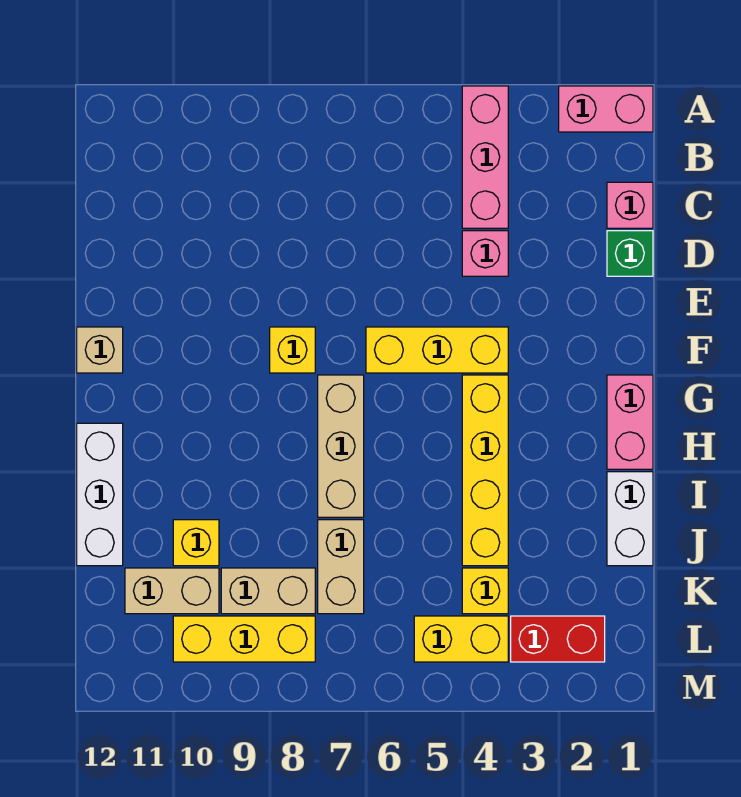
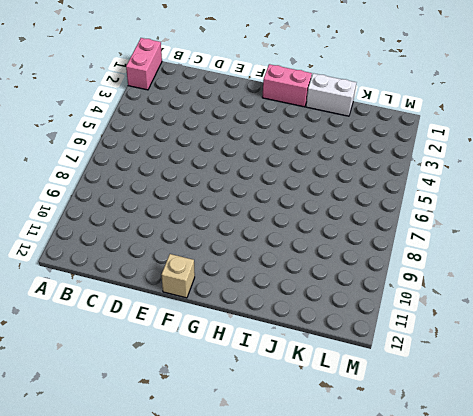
none -> pink 1x3 brick [462,86,508,228]
none -> pink 1x1 brick [607,182,653,228]
none -> green 1x1 brick [607,231,653,276]

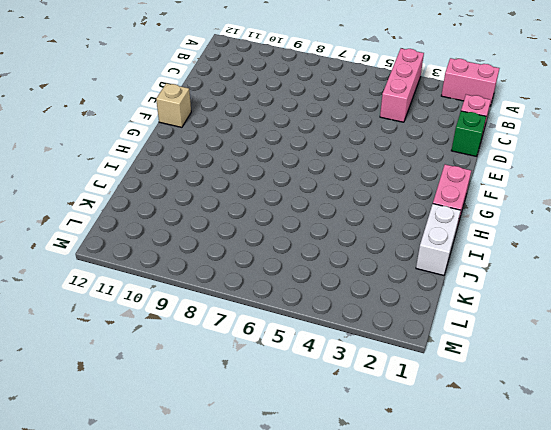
none -> pink 1x1 brick [462,231,508,276]
none -> yellow 1x3 brick [366,327,508,373]
none -> yellow 1x1 brick [270,327,315,373]

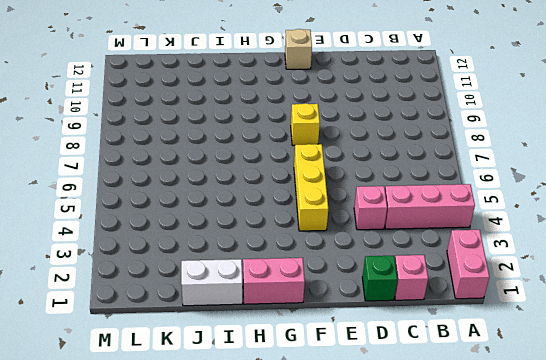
none -> yellow 1x4 brick [462,375,508,566]
none -> tan 1x3 brick [318,375,364,517]
none -> white 1x3 brick [77,423,123,566]

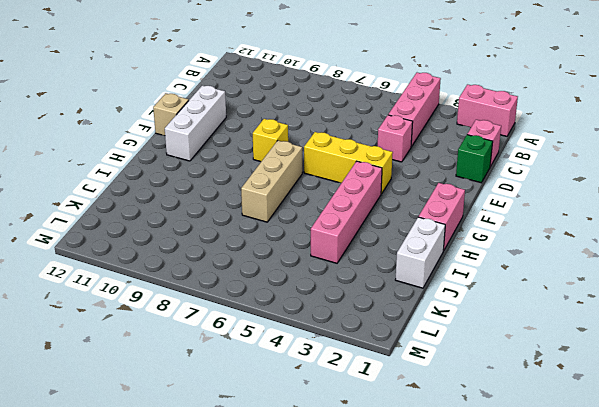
white 1x3 brick [165,85,226,161] -> white 1x3 brick moved to [77,423,123,566]
pink 1x4 brick [311,161,382,263] -> yellow 1x4 brick [462,375,508,566]
none -> tan 1x2 brick [318,520,364,614]
none -> yellow 1x1 brick [173,520,219,566]
none -> yellow 1x1 brick [462,568,508,614]

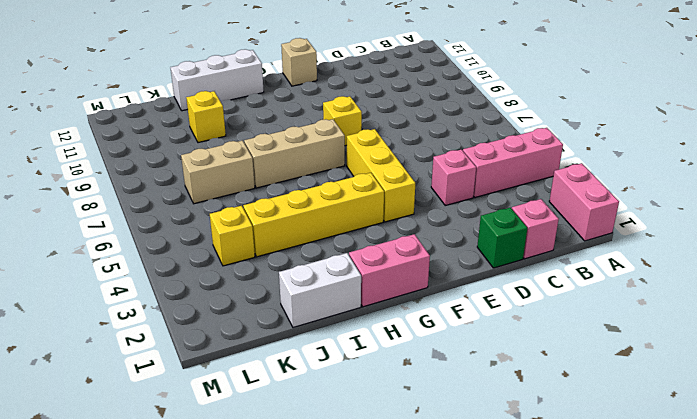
none -> tan 1x2 brick [221,568,315,614]
none -> tan 1x2 brick [125,568,219,614]
none -> red 1x2 brick [511,616,605,662]

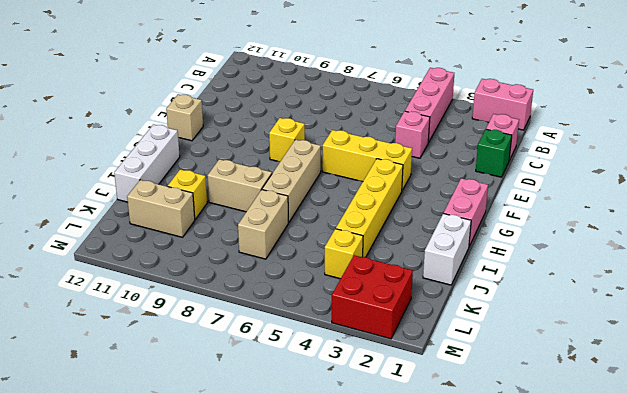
tan 1x2 brick [207,159,272,212] -> tan 1x2 brick moved to [221,568,315,614]
red 2x2 brick [332,255,413,339] -> red 1x2 brick [511,616,605,662]
none -> yellow 1x2 brick [414,616,508,662]
none -> yellow 1x3 brick [173,616,315,662]

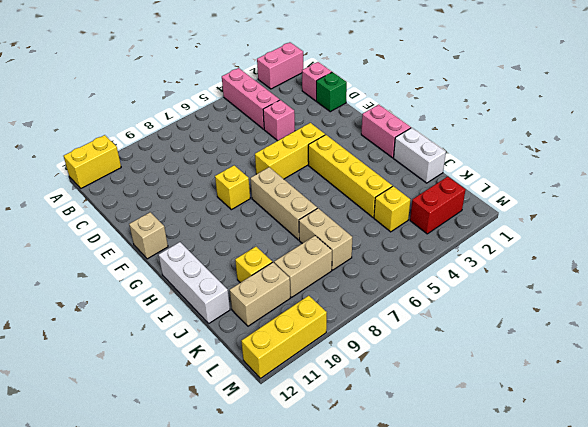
yellow 1x2 brick [64,135,121,188] -> yellow 1x2 brick moved to [414,616,508,662]
yellow 1x3 brick [241,296,327,378] -> yellow 1x3 brick moved to [173,616,315,662]

